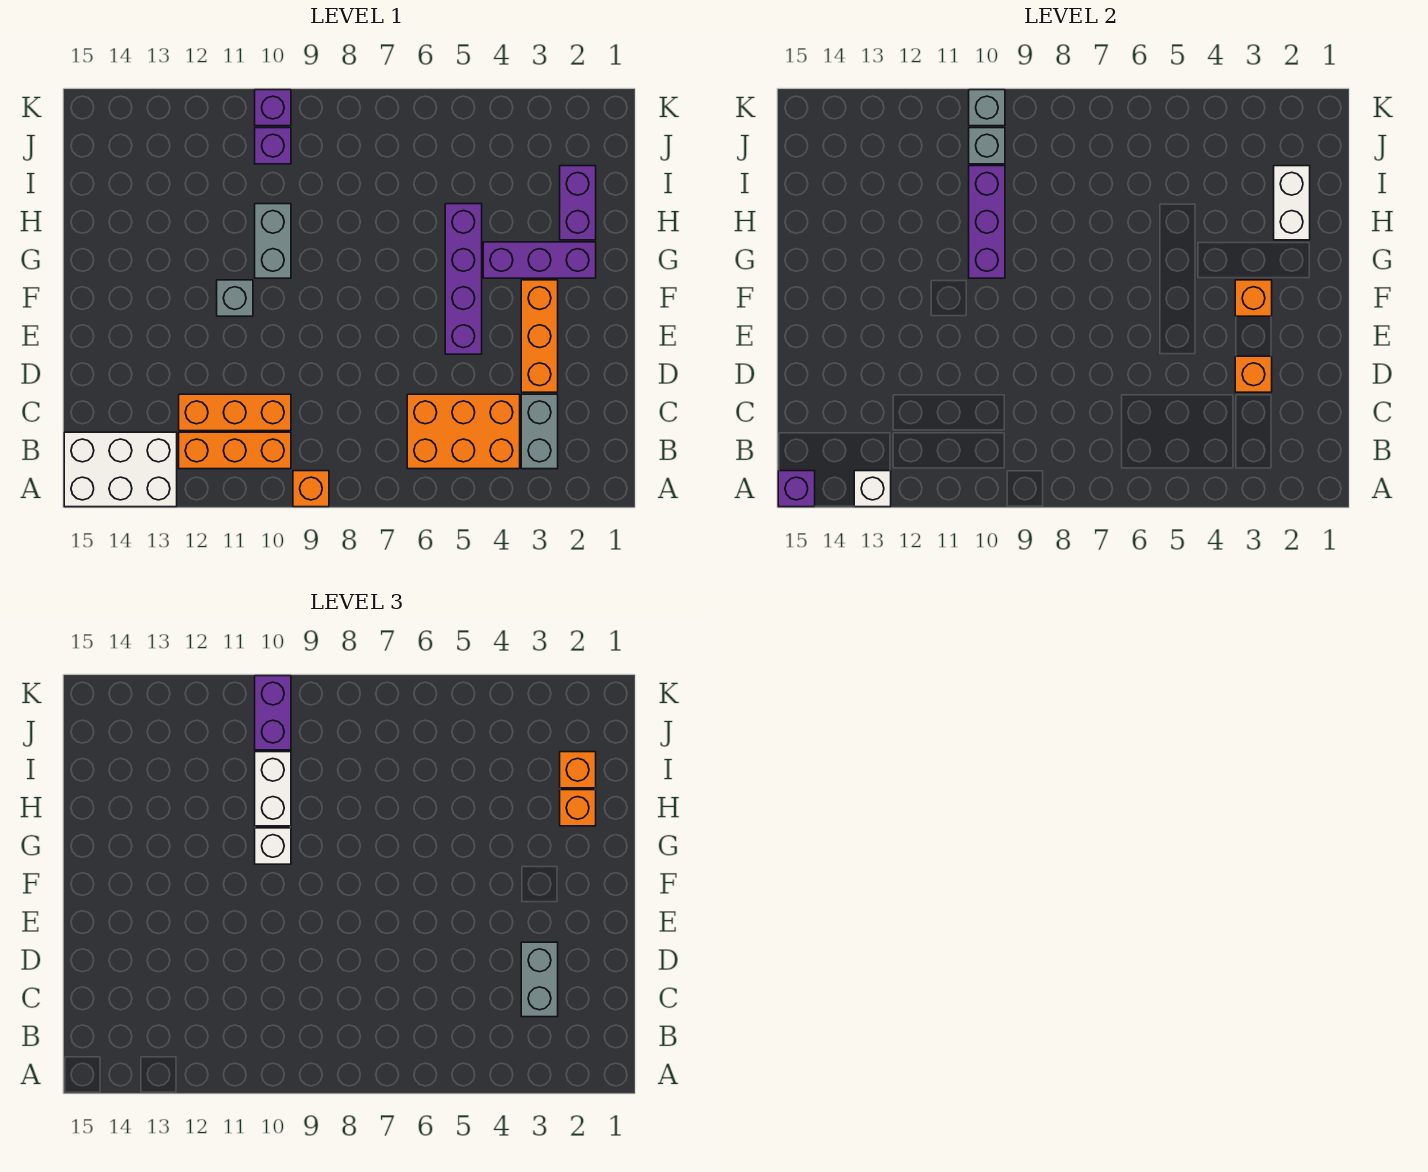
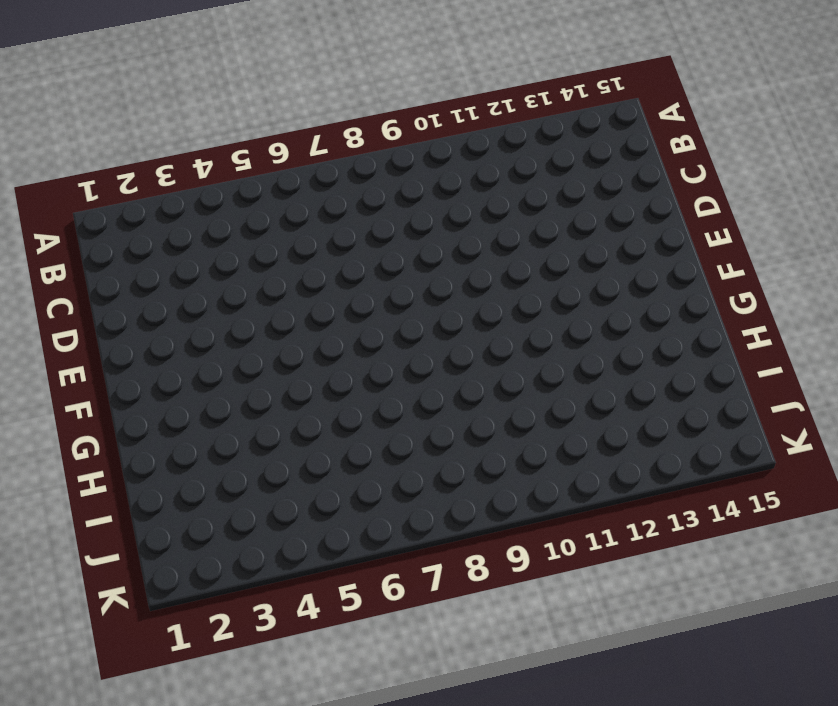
none -> orange 1x1 brick [293,471,329,507]
none -> white 2x3 brick [64,432,177,507]
none -> grey 1x2 brick [521,394,558,469]

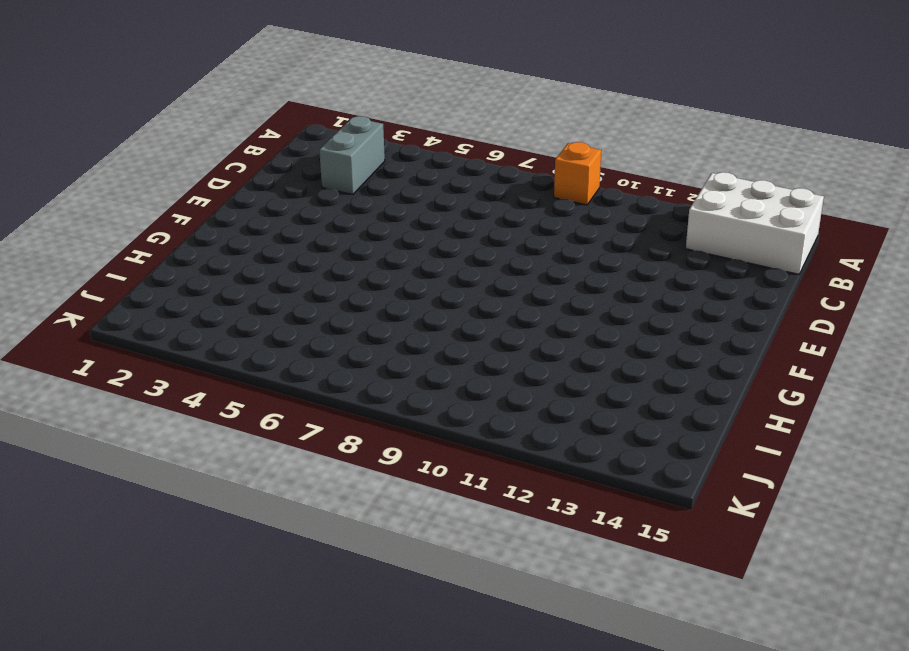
none -> orange 2x3 brick [407,394,520,469]
none -> orange 1x3 brick [179,432,291,469]
none -> orange 1x3 brick [179,394,291,431]

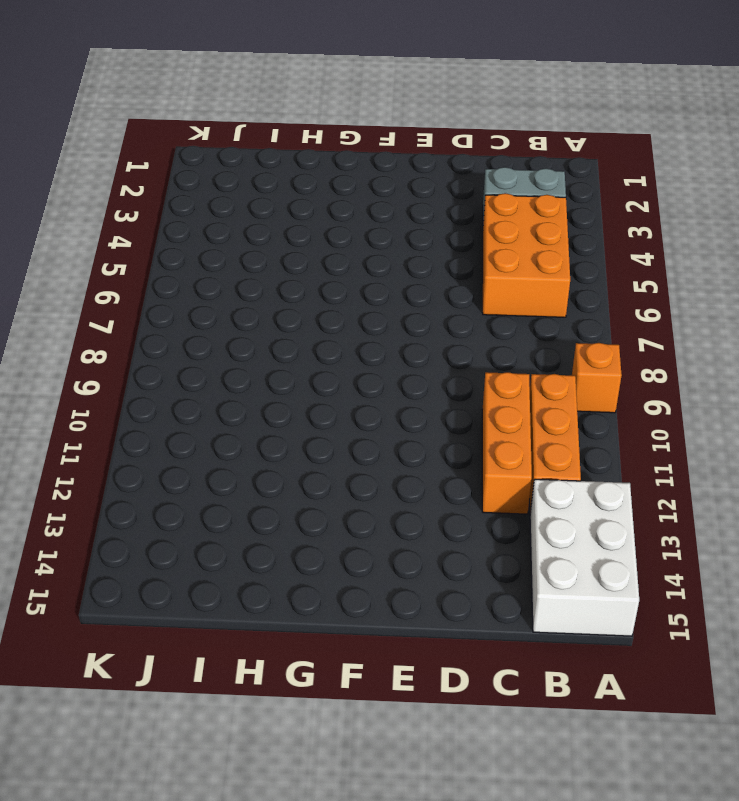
none -> orange 1x3 brick [521,280,558,392]
none -> purple 1x4 brick [445,204,482,354]
none -> grey 1x1 brick [217,280,253,316]

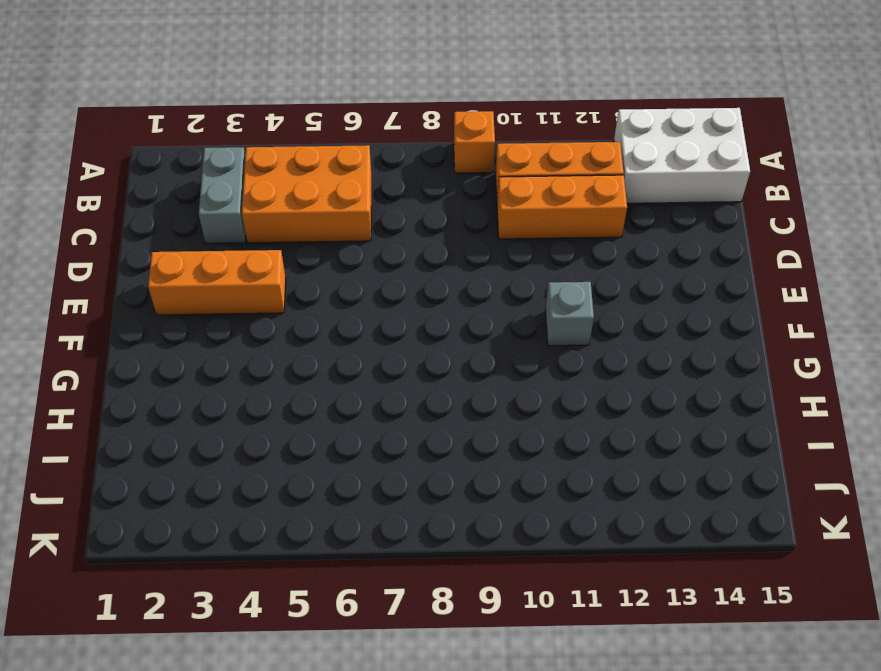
orange 1x3 brick [148,250,286,315] -> orange 1x3 brick turned to [521,280,558,392]
none -> purple 1x4 brick [445,204,482,354]
none -> purple 1x3 brick [483,242,596,278]
none -> grey 1x2 brick [255,204,291,278]

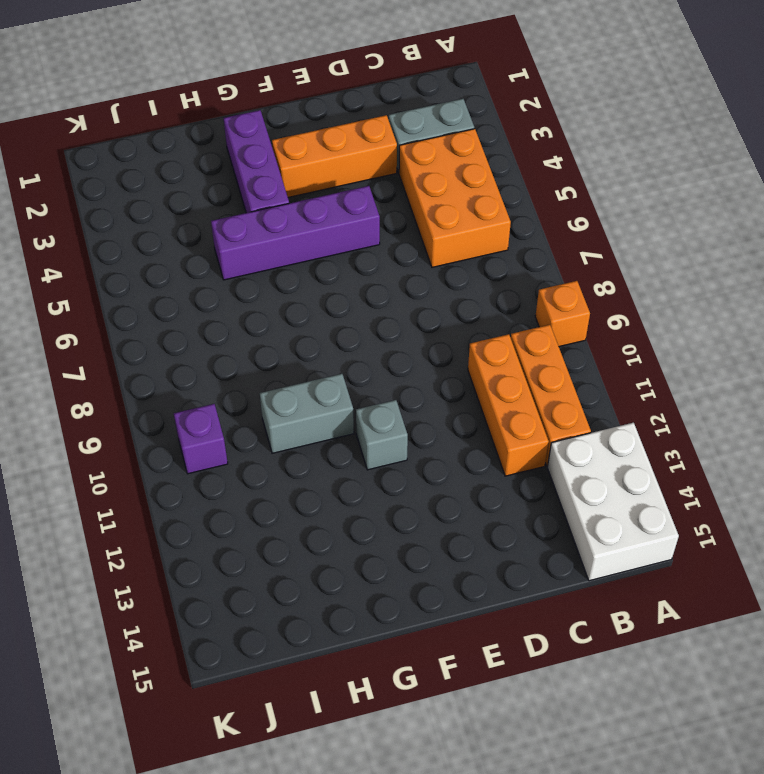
none -> purple 1x2 brick [560,166,596,240]
none -> purple 1x1 brick [255,90,291,126]
none -> white 1x1 brick [854,471,891,507]

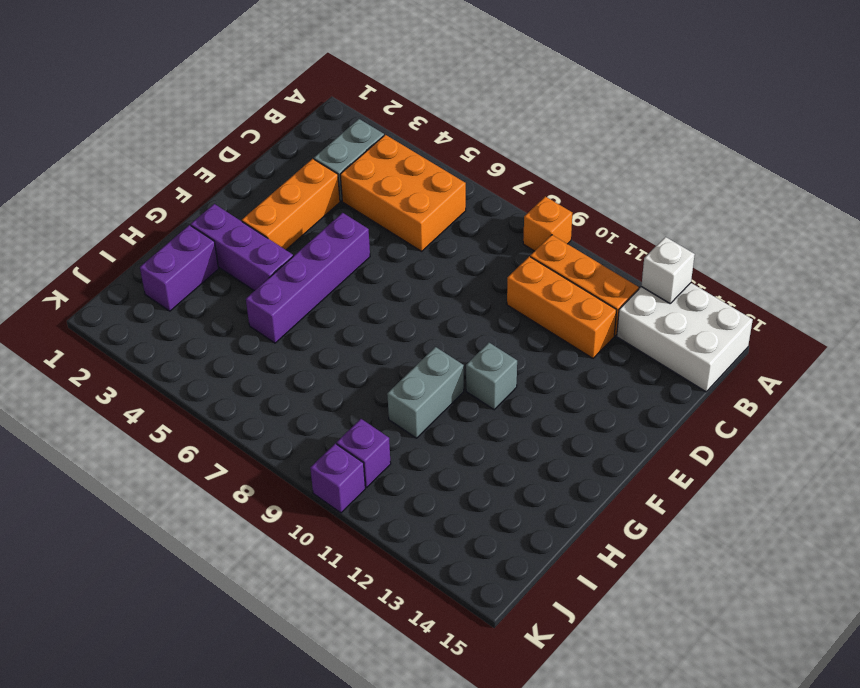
none -> purple 1x1 brick [778,471,815,507]
none -> orange 1x1 brick [1235,356,1272,392]
none -> orange 1x1 brick [1235,280,1272,316]

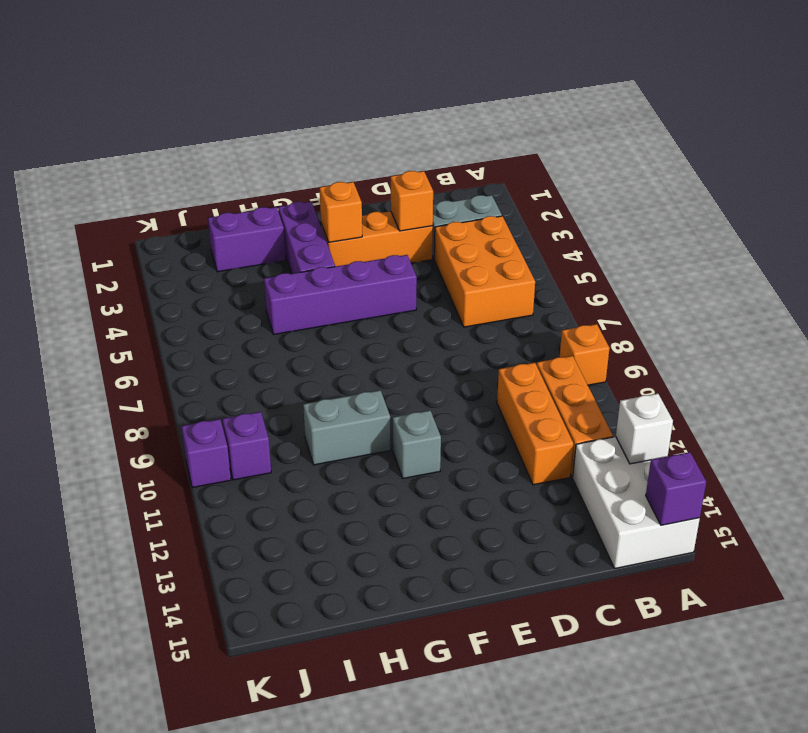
none -> purple 1x3 brick [969,166,1005,278]
none -> white 1x2 brick [1274,166,1310,240]
none -> grey 1x1 brick [969,128,1005,164]

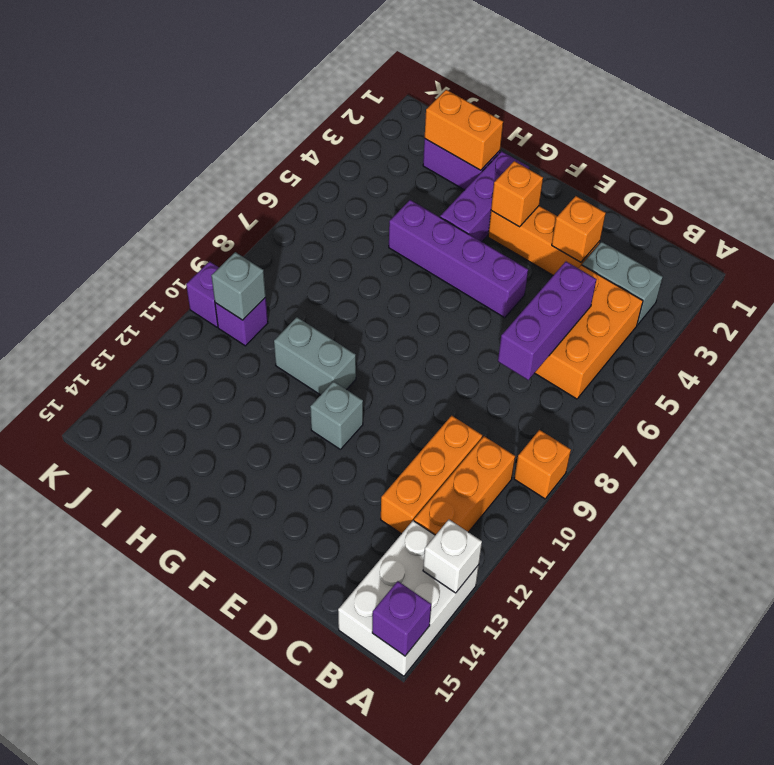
purple 1x3 brick [498,262,597,380] -> purple 1x3 brick turned to [969,166,1005,278]
orange 1x2 brick [425,90,503,170] -> white 1x2 brick [1274,166,1310,240]
none -> grey 1x1 brick [969,90,1005,126]
none -> grey 1x2 brick [521,942,558,1017]
none -> white 1x1 brick [255,828,291,864]

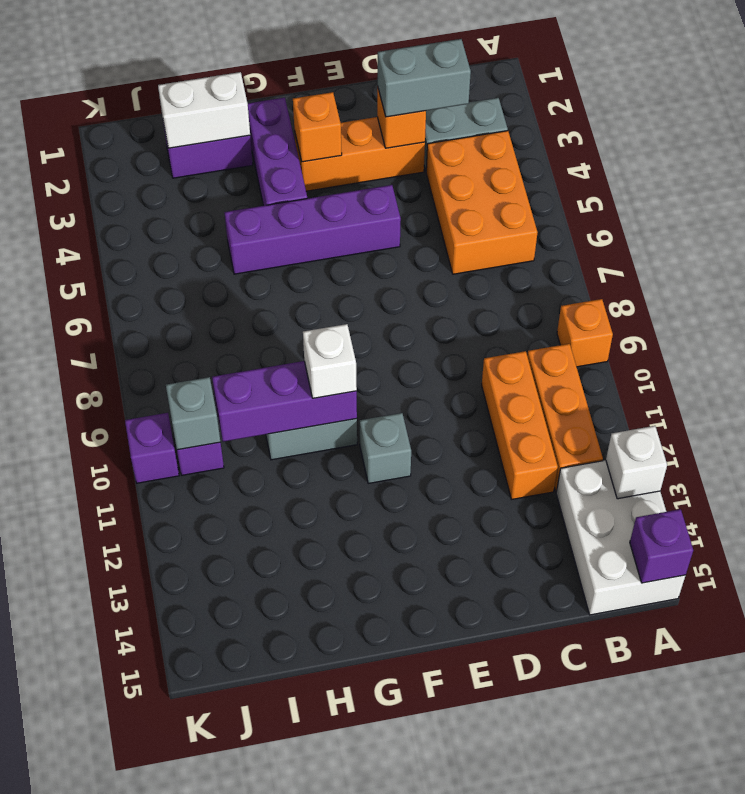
none -> grey 1x1 brick [969,90,1005,126]
none -> orange 1x1 brick [560,790,596,826]
none -> white 1x2 brick [255,752,291,826]

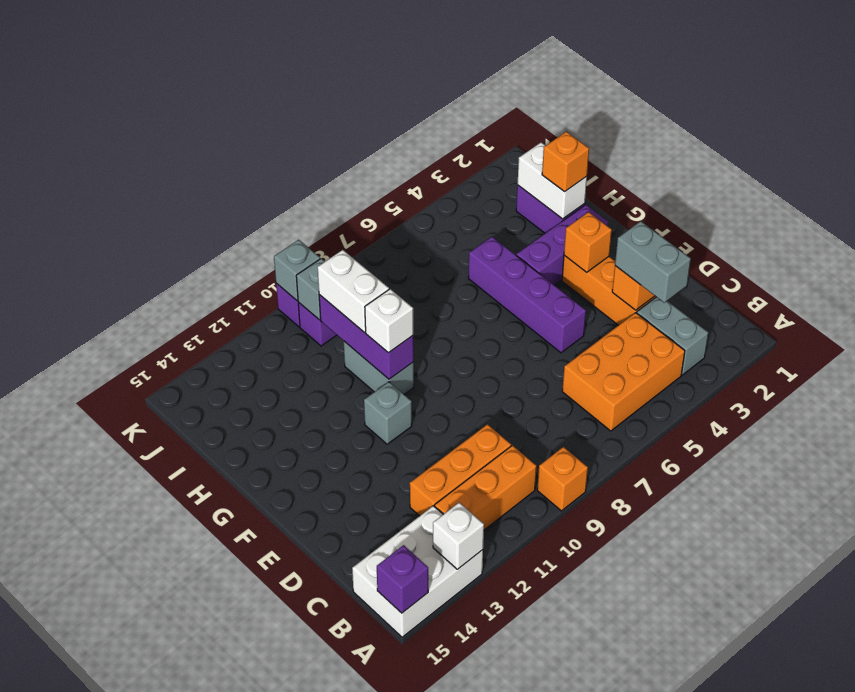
none -> orange 1x1 brick [560,752,596,788]
none -> purple 1x2 brick [255,676,291,750]

